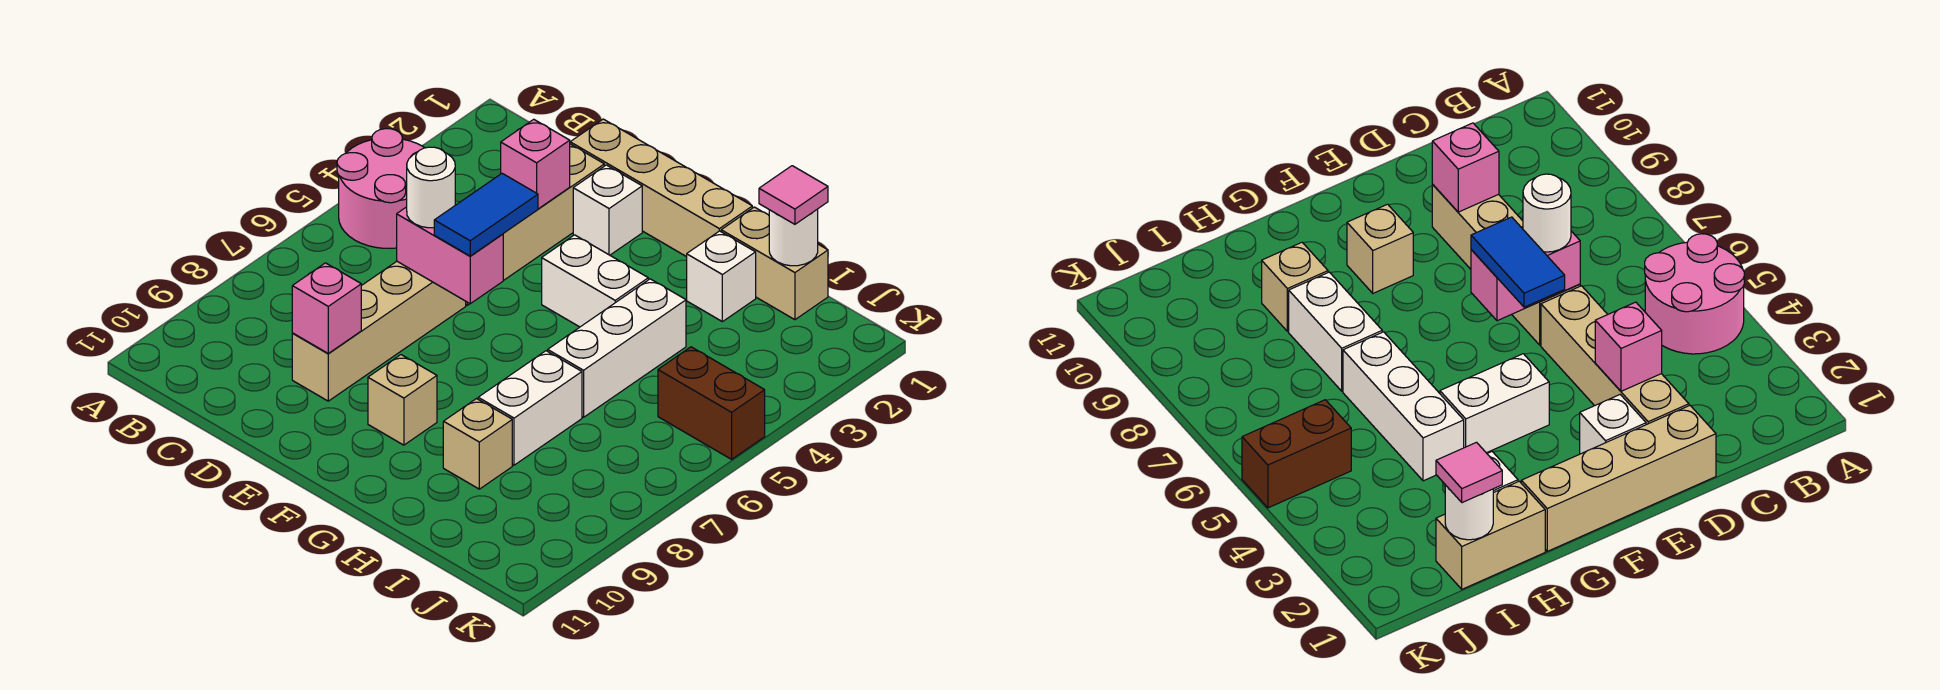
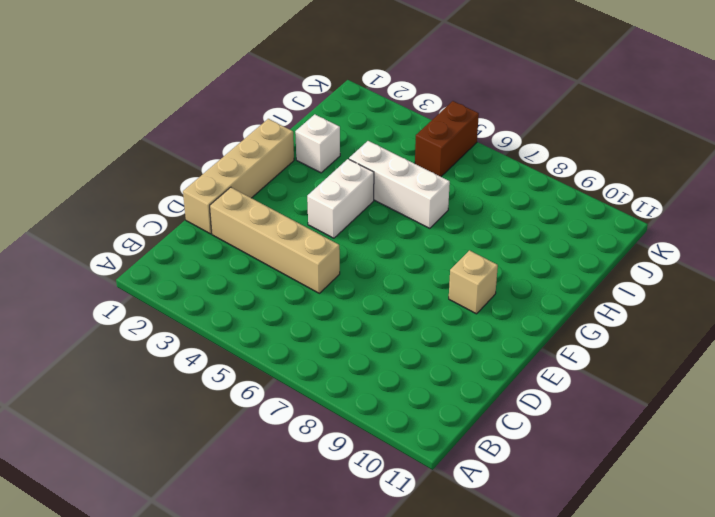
none -> pink 2x2 round brick [337,129,424,248]
none -> tan 1x4 brick [292,261,466,401]
none -> white 1x1 brick [573,165,642,255]

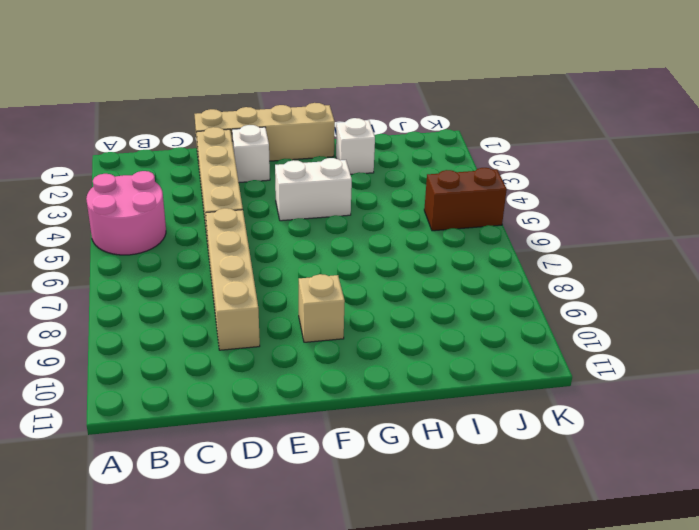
none -> tan 1x2 brick [721,207,828,320]
none -> white 1x3 brick [548,279,686,417]
none -> white 1x2 brick [478,351,582,465]

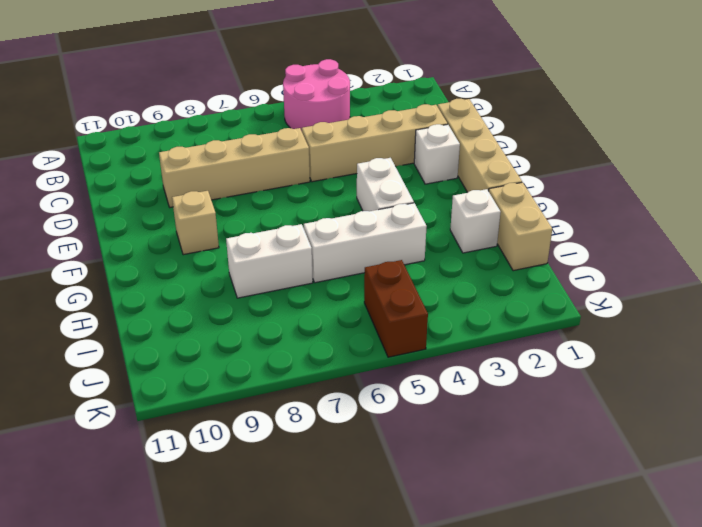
none -> tan 1x1 brick [443,399,512,489]
none -> pink 1x1 brick [501,119,570,209]
none -> pink 1x2 brick [397,207,503,304]

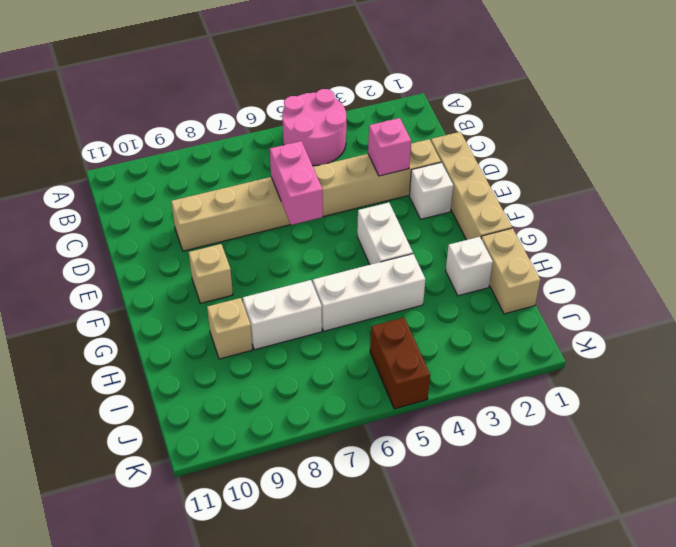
none -> pink 1x1 brick [292,263,361,353]
none -> white 1x1 round brick [769,209,818,266]
none -> white 1x1 round brick [407,147,455,228]

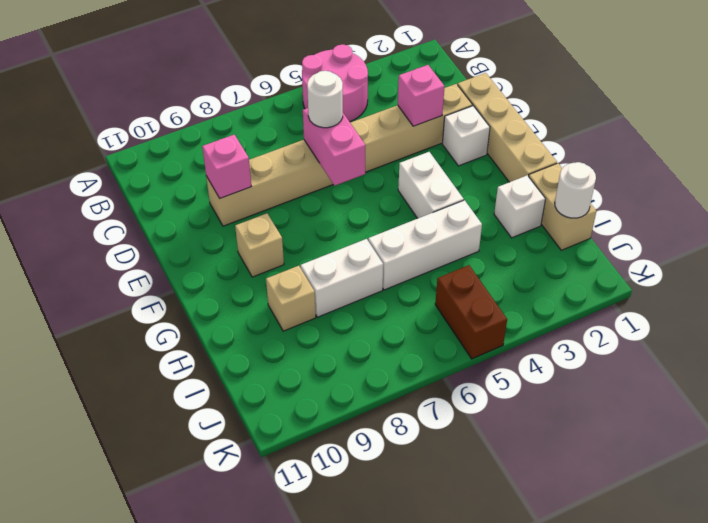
none -> blue 1x2 tile [434,173,538,256]
none -> pink 1x1 tile [759,166,828,224]

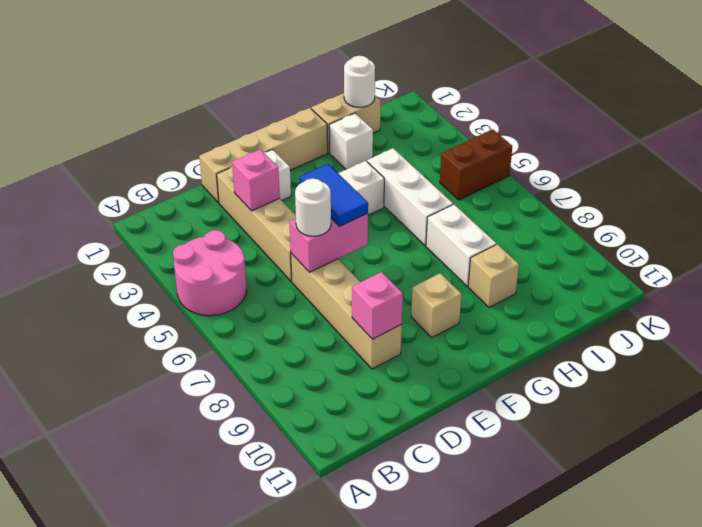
none -> pink 1x1 tile [759,166,828,224]

